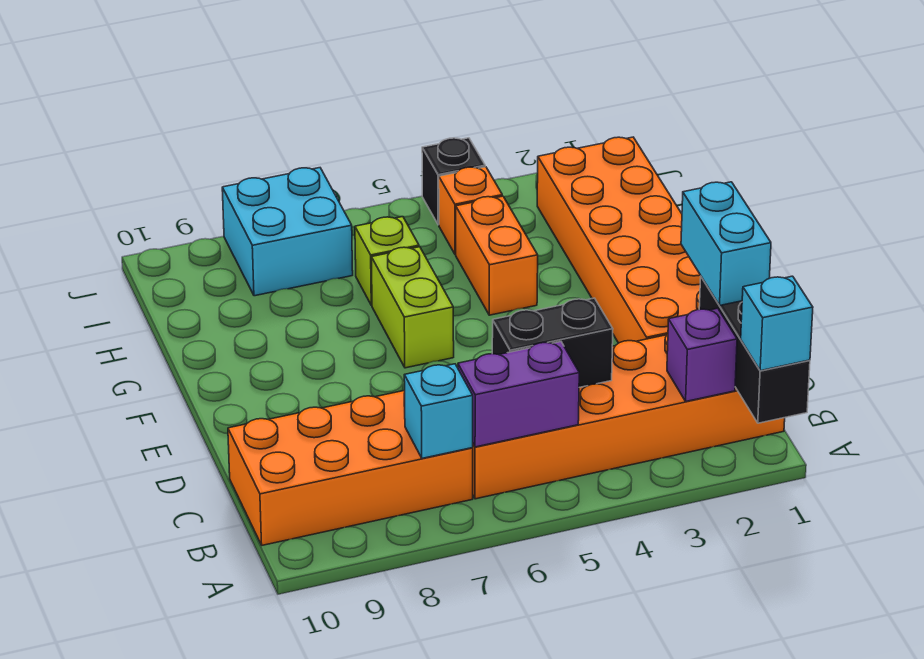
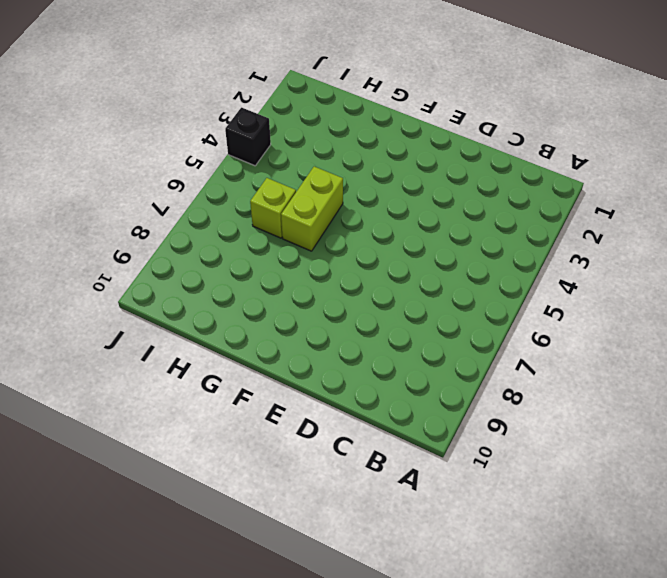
lime 1x2 brick [281,167,343,251] -> lime 1x2 brick turned to [371,247,454,368]
none -> orange 2x6 brick [473,334,785,499]
none -> orange 2x4 brick [228,390,473,545]
none -> orange 2x6 brick [537,137,701,343]

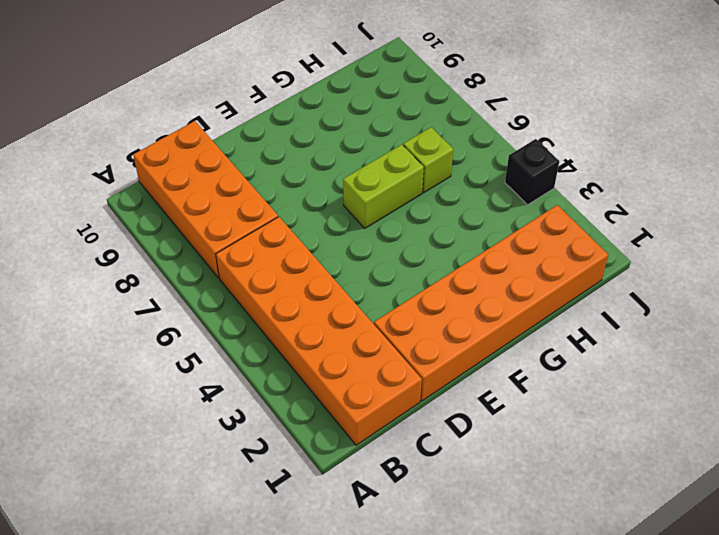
none -> orange 1x2 brick [456,196,538,315]
none -> orange 1x1 brick [439,167,502,254]
none -> cyan 2x2 brick [222,168,353,296]

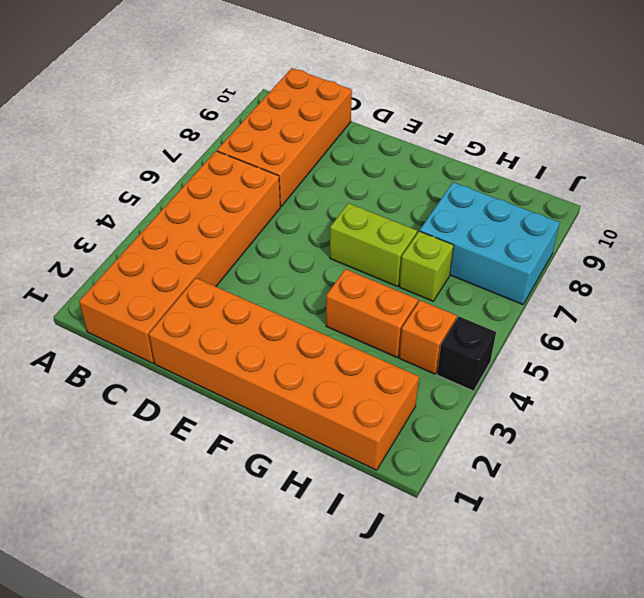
cyan 2x3 brick [420,182,560,305] -> cyan 2x2 brick [222,168,353,296]
none -> black 1x3 brick [699,277,810,423]
none -> purple 1x1 brick [667,308,737,401]
none -> purple 1x2 brick [458,342,579,447]

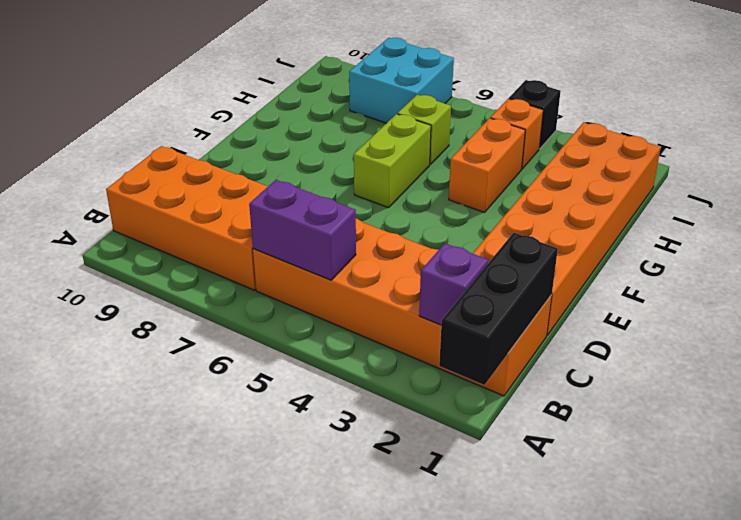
none -> cyan 1x1 brick [404,364,473,458]
none -> black 1x2 brick [492,298,613,387]
none -> cyan 1x1 brick [741,276,813,371]

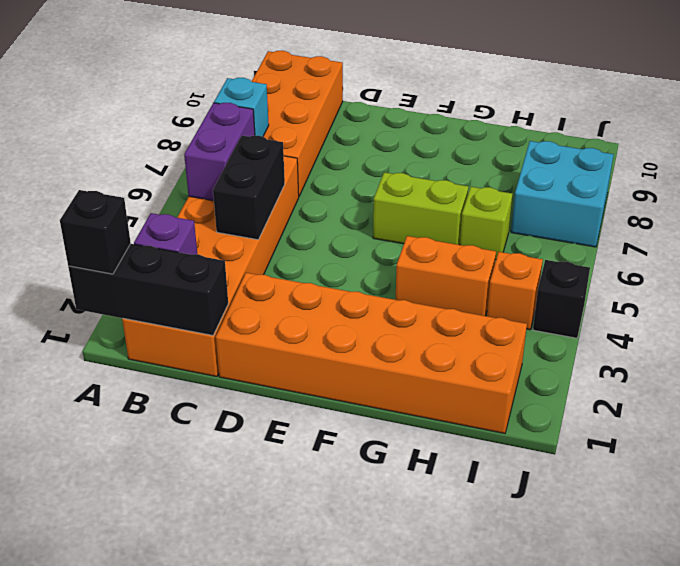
black 1x1 brick [60,190,131,274] -> cyan 1x1 brick [741,276,813,371]
none -> cyan 1x2 brick [681,182,771,305]

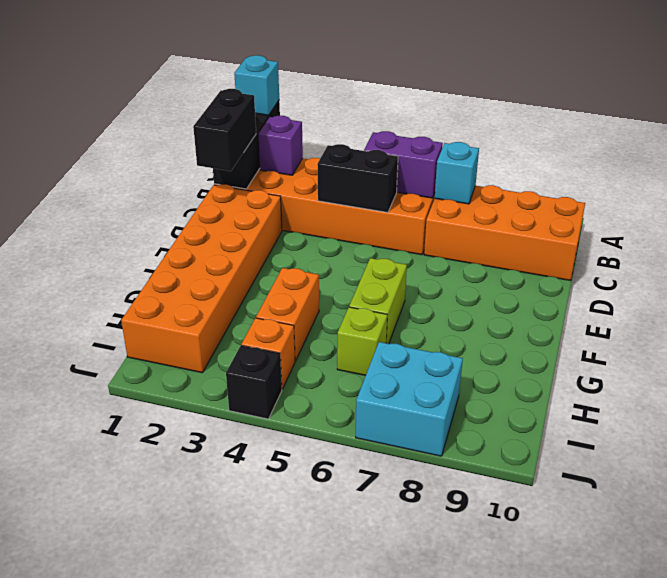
black 1x2 brick [193,89,256,171] -> cyan 1x2 brick [681,182,771,305]

